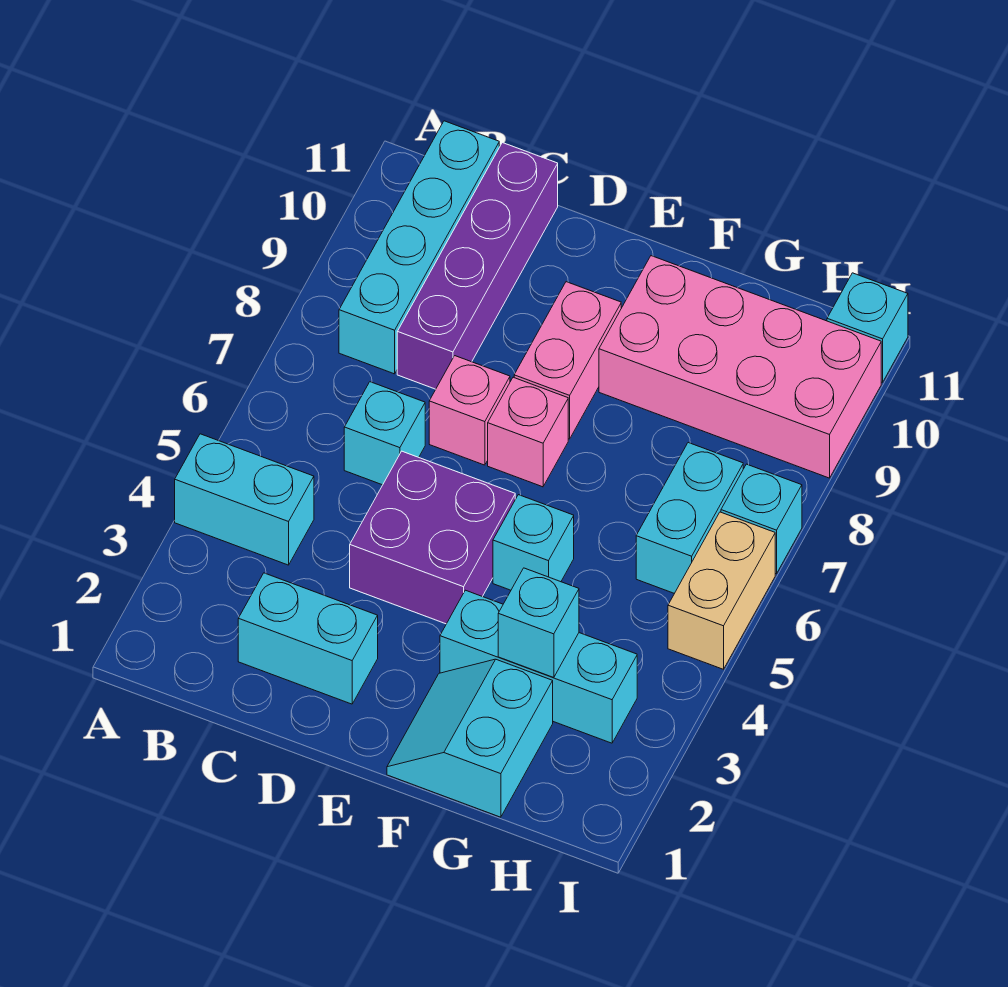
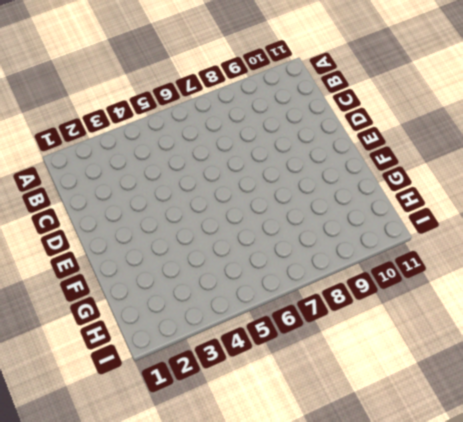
none -> cyan 1x2 brick [175,434,314,565]
none -> cyan 1x4 brick [339,121,499,374]
none -> cyan 1x2 brick [238,573,378,704]

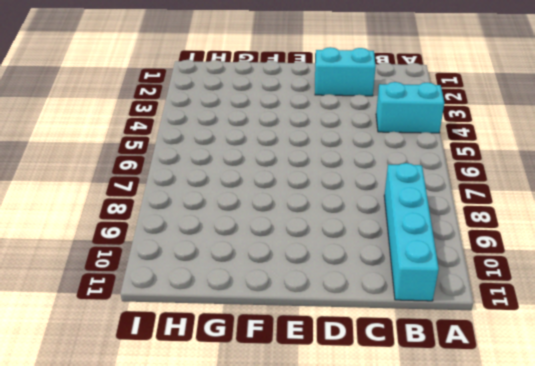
none -> cyan 1x1 brick [344,382,425,485]
none -> purple 1x4 brick [397,143,558,389]
none -> purple 2x2 brick [350,451,515,624]

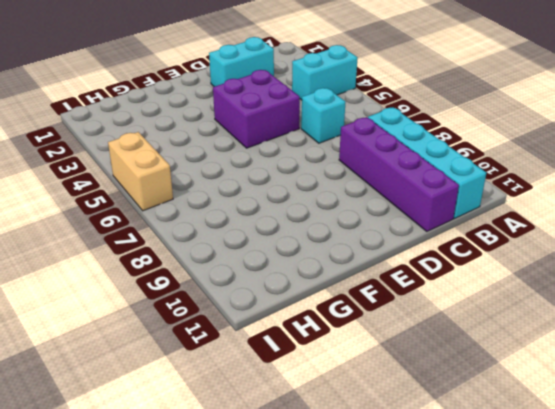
none -> pink 1x1 brick [429,356,510,465]
none -> pink 1x1 brick [488,377,568,487]
none -> pink 1x2 brick [514,282,621,439]

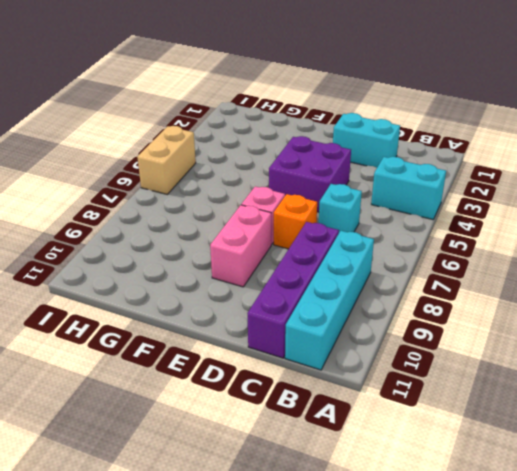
orange 1x1 brick [274,194,317,249] -> pink 1x1 brick [429,356,510,465]
none -> cyan 2x2 slope [387,659,553,817]
none -> cyan 1x3 brick [440,590,637,743]
none -> cyan 1x1 brick [493,495,574,590]

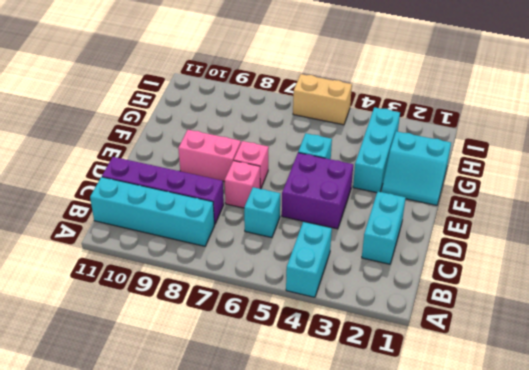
none -> pink 2x4 brick [599,256,881,478]
none -> cyan 1x2 brick [636,443,743,593]
none -> cyan 1x1 brick [721,464,802,574]

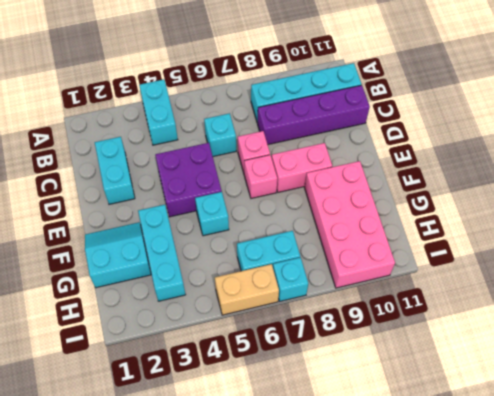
none -> cyan 1x1 brick [827,273,908,382]
none -> cyan 1x1 brick [498,568,579,678]

